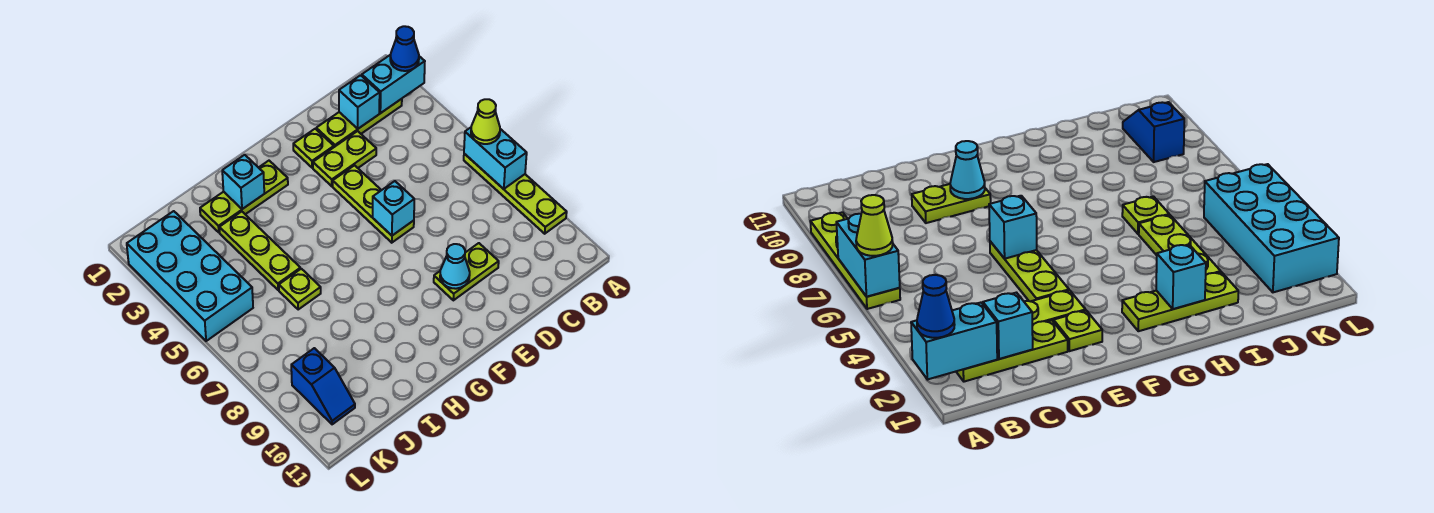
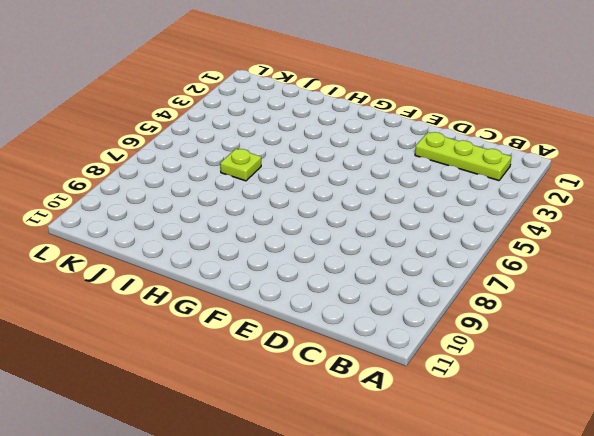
none -> lime 1x4 plate [464,154,567,234]
none -> lime 1x2 plate [313,131,376,186]
none -> lime 1x2 plate [434,243,499,300]

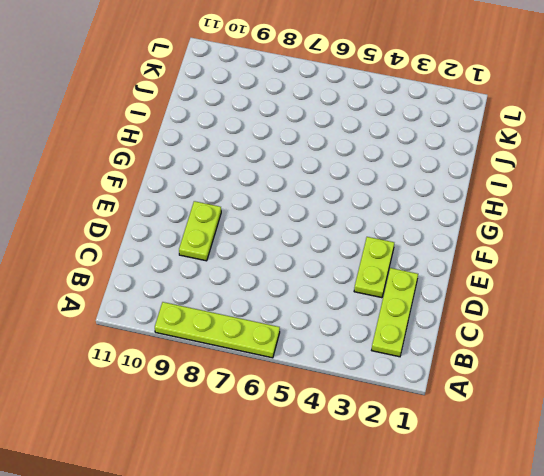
none -> lime 1x1 plate [293,129,334,168]
none -> lime 1x3 plate [333,165,414,243]
none -> lime 1x3 plate [200,161,288,232]

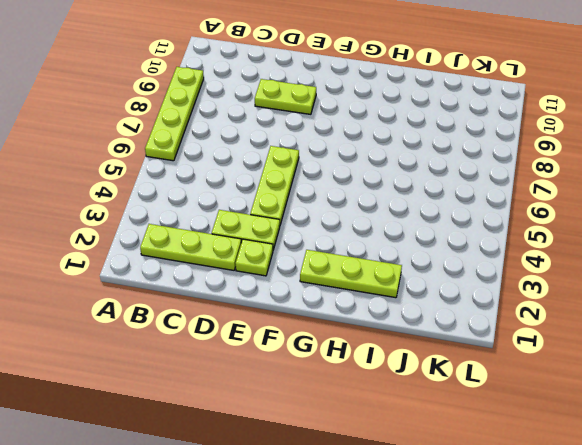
none -> lime 1x3 plate [219,212,300,290]
none -> lime 1x1 plate [279,269,321,309]
none -> cyan 2x4 brick [127,211,253,341]

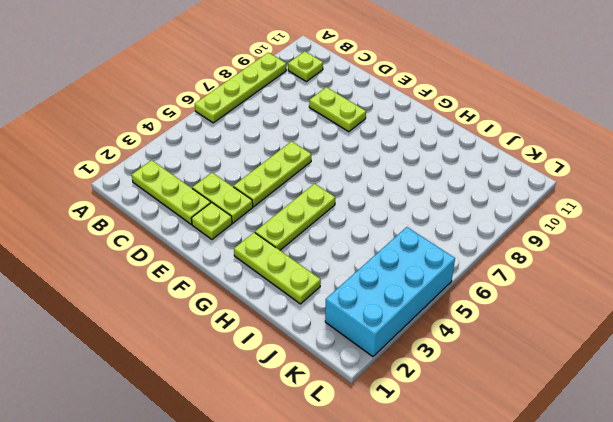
lime 1x1 plate [288,51,323,82] -> lime 1x1 plate moved to [279,269,321,309]
lime 1x3 plate [255,184,335,250] -> lime 1x3 plate moved to [219,212,300,290]
none -> blue 1x2 slope [291,348,355,424]
none -> cyan 1x2 brick [362,55,425,113]
none -> cyan 1x2 brick [464,128,527,189]

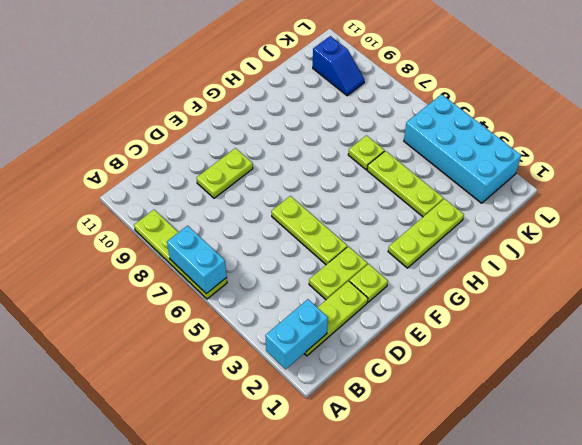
blue 1x2 slope [313,36,364,96] -> blue 1x2 slope turned to [291,348,355,424]
none -> cyan 1x1 brick [339,75,380,129]
none -> cyan 1x1 brick [373,181,414,236]
none -> cyan 1x1 cone [440,244,470,289]

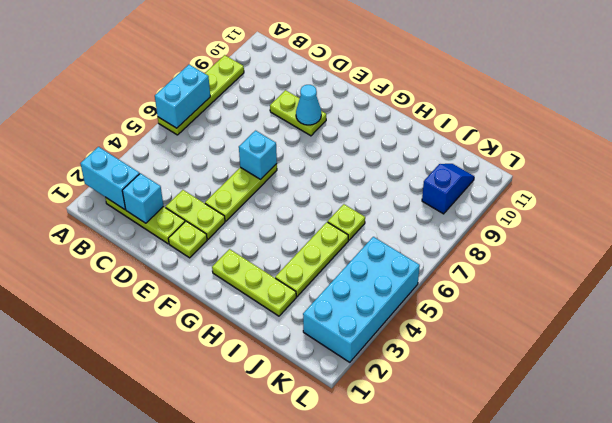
none -> cyan 1x1 brick [222,155,264,209]
none -> blue 1x1 cone [390,26,419,71]
none -> lime 1x1 cone [471,99,500,144]

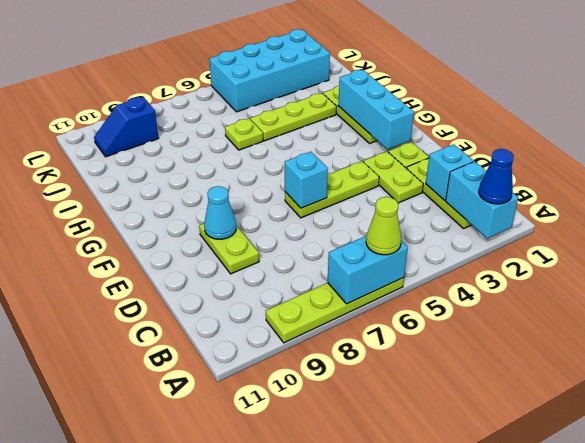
cyan 1x3 brick [338,70,414,149] -> cyan 1x1 brick [222,155,264,209]

